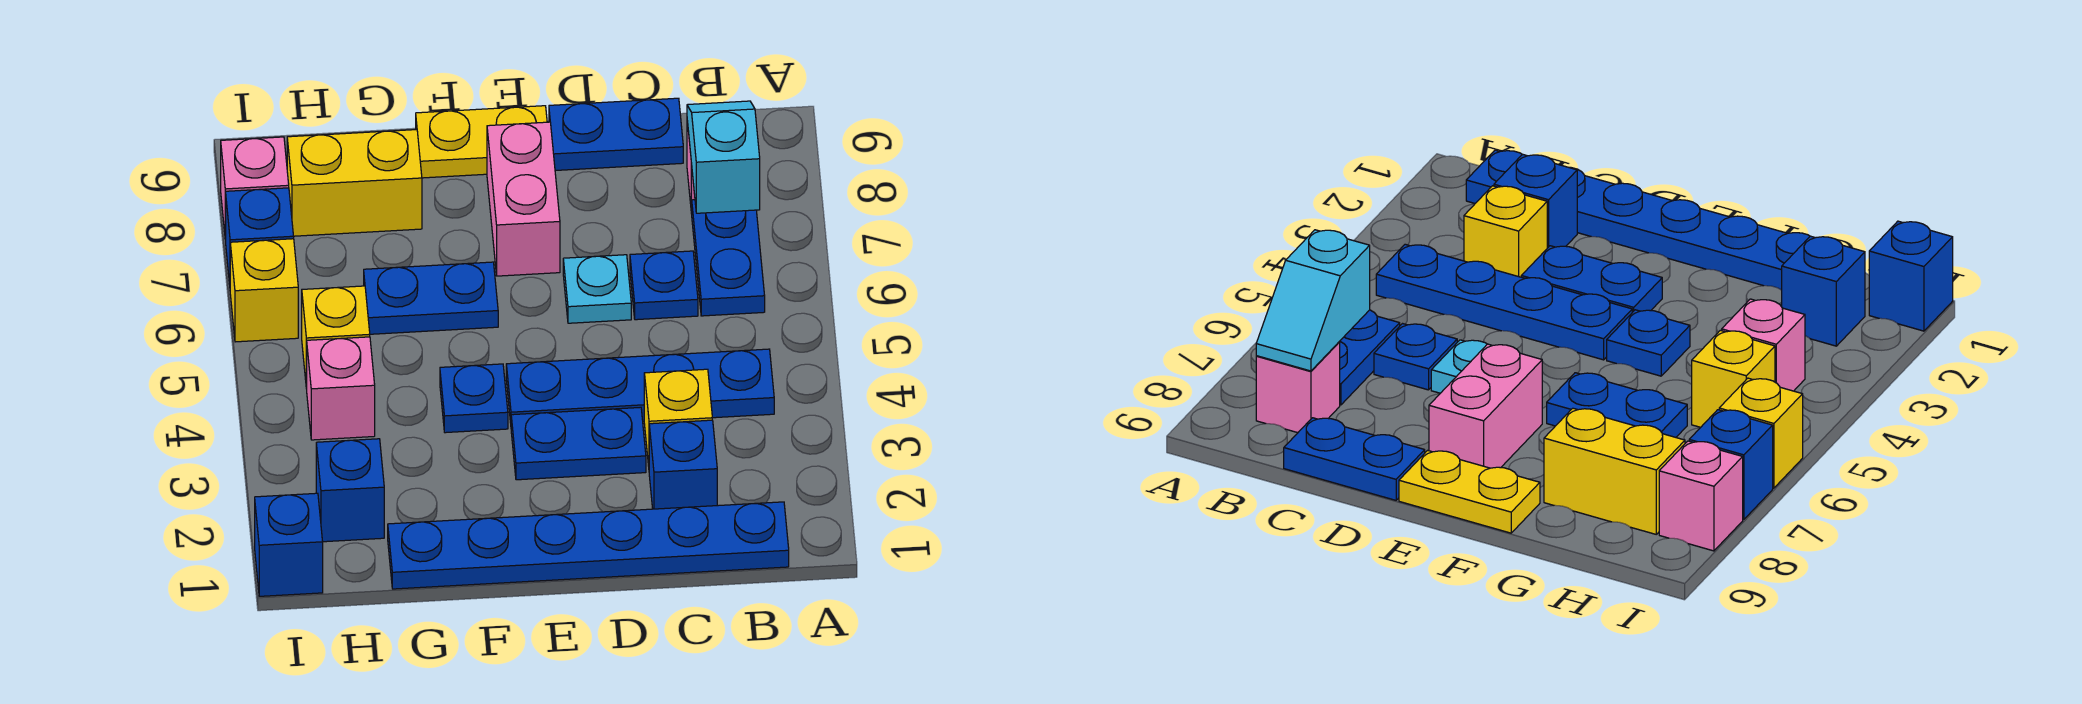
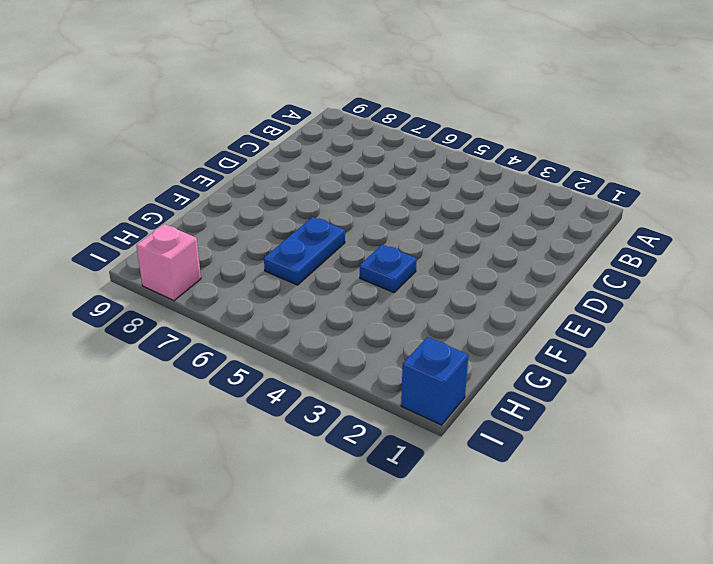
none -> blue 1x6 plate [388,502,789,589]
none -> blue 1x4 plate [506,349,774,423]
none -> blue 1x2 plate [692,200,765,316]

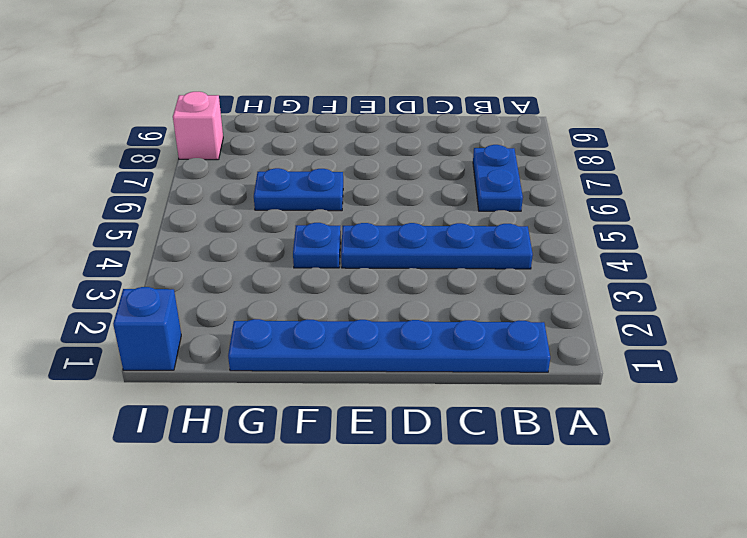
none -> pink 1x1 brick [1256,342,1340,433]
none -> blue 1x1 brick [649,420,717,509]
none -> yellow 1x1 brick [644,369,712,466]

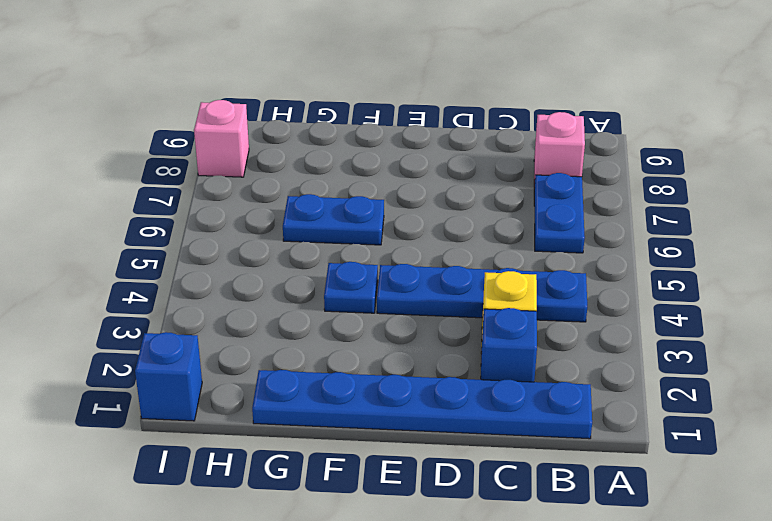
none -> blue 1x1 plate [630,251,698,320]
none -> blue 1x2 plate [549,98,683,171]
none -> blue 1x2 plate [511,407,646,480]

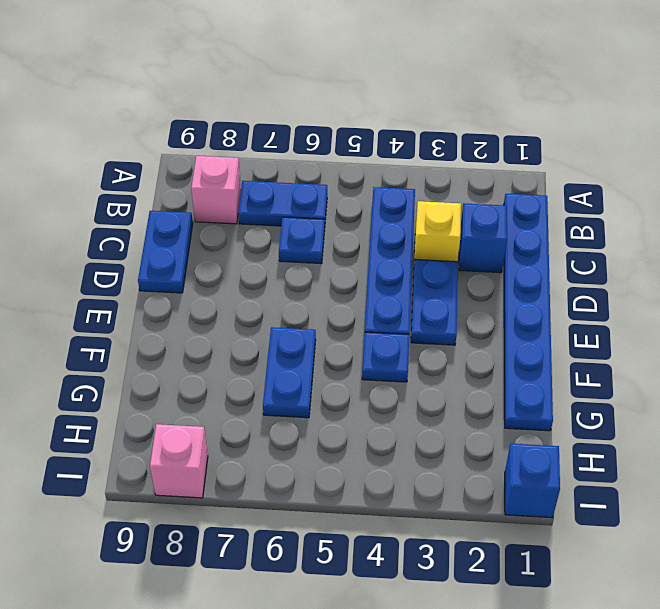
none -> cyan 1x1 plate [563,255,631,323]
none -> pink 1x2 brick [487,122,560,276]
none -> yellow 1x2 plate [416,106,547,178]

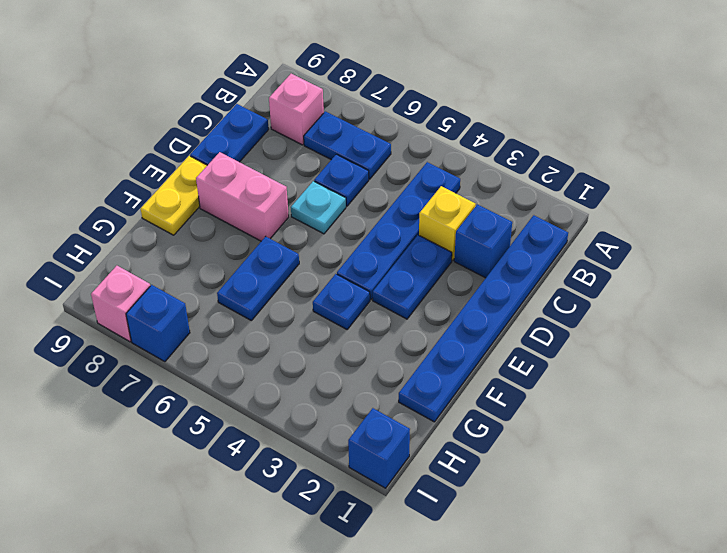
none -> yellow 1x2 brick [287,130,422,236]
none -> blue 1x1 brick [316,439,384,542]
none -> pink 1x1 brick [307,337,375,440]

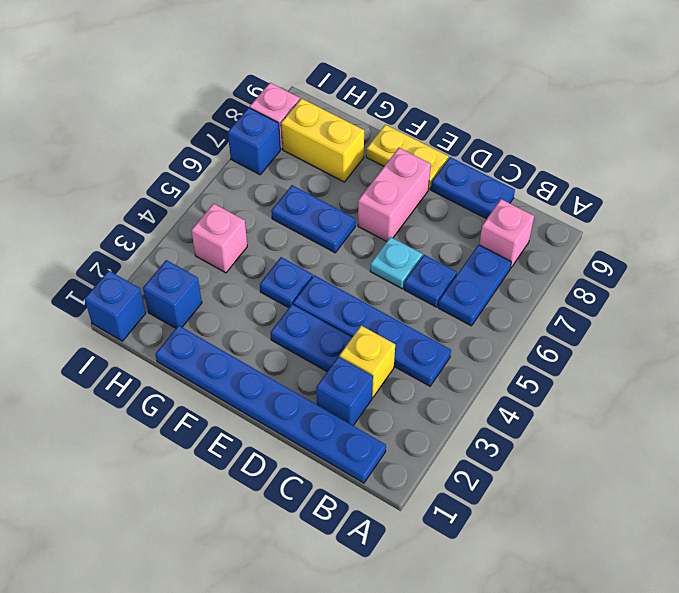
none -> yellow 1x1 brick [302,286,370,389]
none -> yellow 1x1 brick [230,239,298,342]
none -> cyan 1x2 slope [687,101,760,213]

